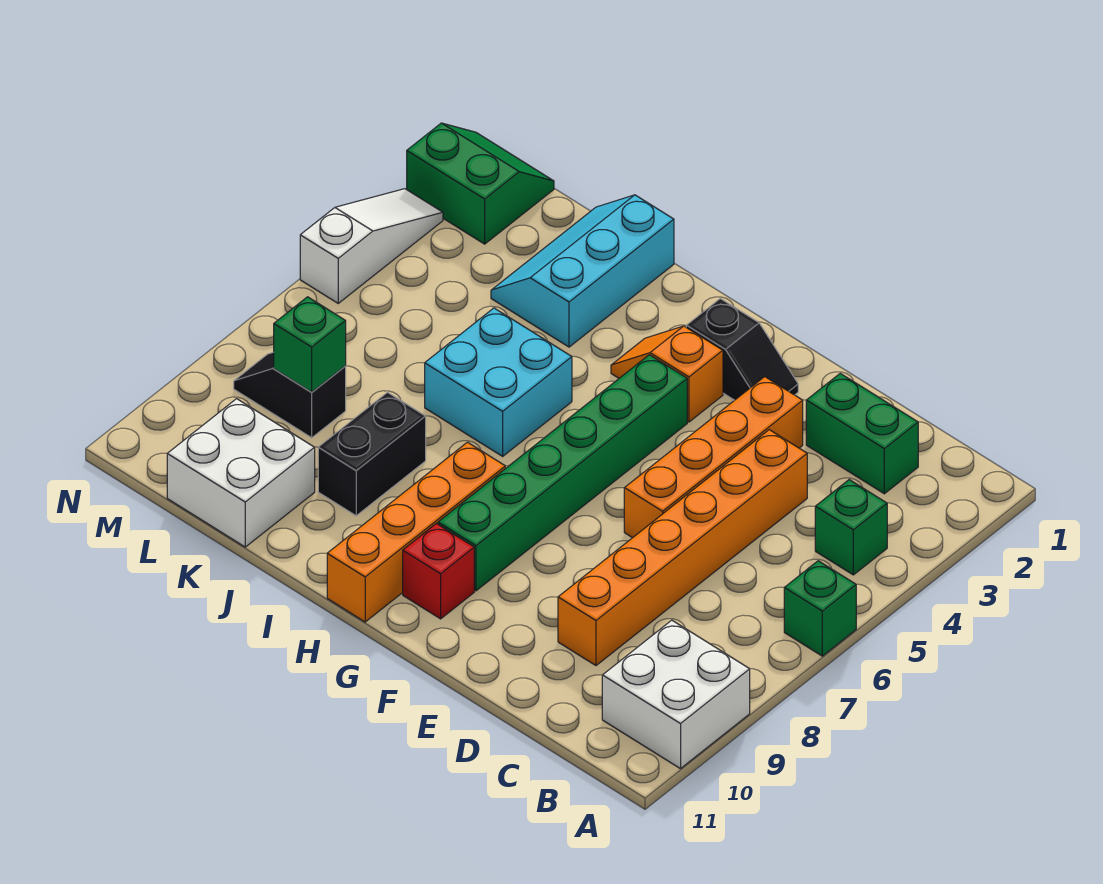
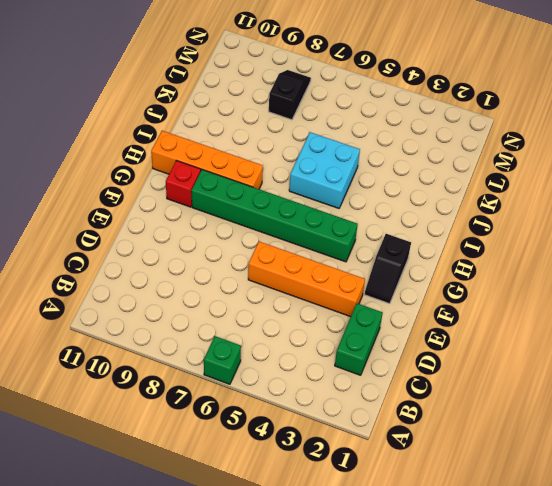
none -> white 2x2 brick [602,620,750,769]
none -> green 1x1 brick [815,480,887,575]
none -> orange 1x6 brick [558,430,807,665]

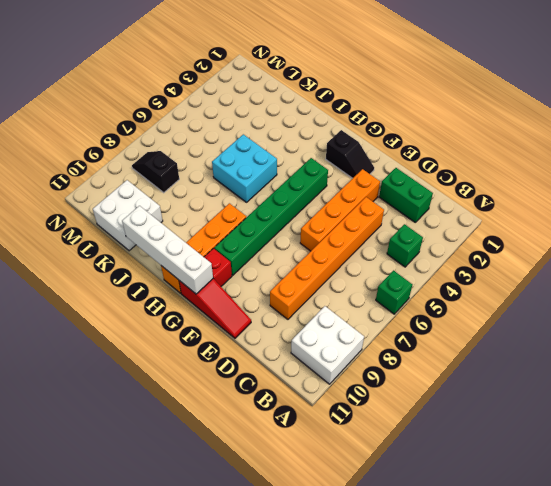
red 1x3 slope [179,279,251,338] -> none
white 1x4 brick [122,206,213,294] -> none
none -> orange 1x2 slope [611,326,723,422]
none -> cyan 2x3 slope [491,195,674,347]
none -> black 1x2 brick [318,392,426,516]

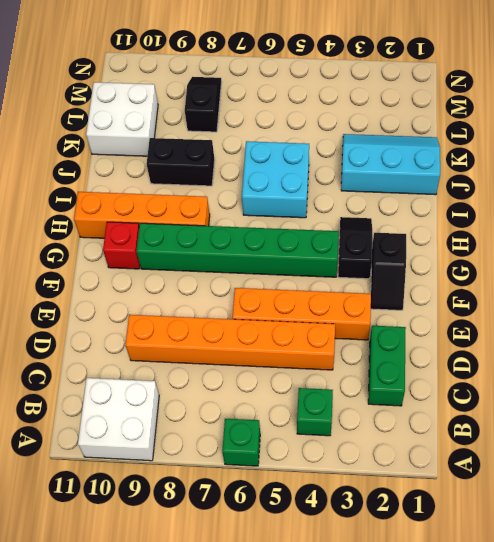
black 1x2 slope [338,217,372,279] -> orange 1x2 slope [611,326,723,422]
none -> green 2x2 slope [407,123,554,244]
none -> white 1x3 slope [300,189,443,303]
none -> green 1x1 brick [274,297,346,392]

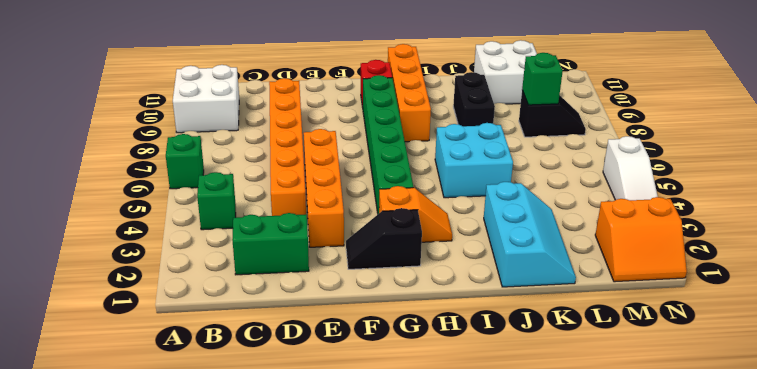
orange 2x2 slope [595,197,687,282] -> green 2x2 slope [407,123,554,244]

